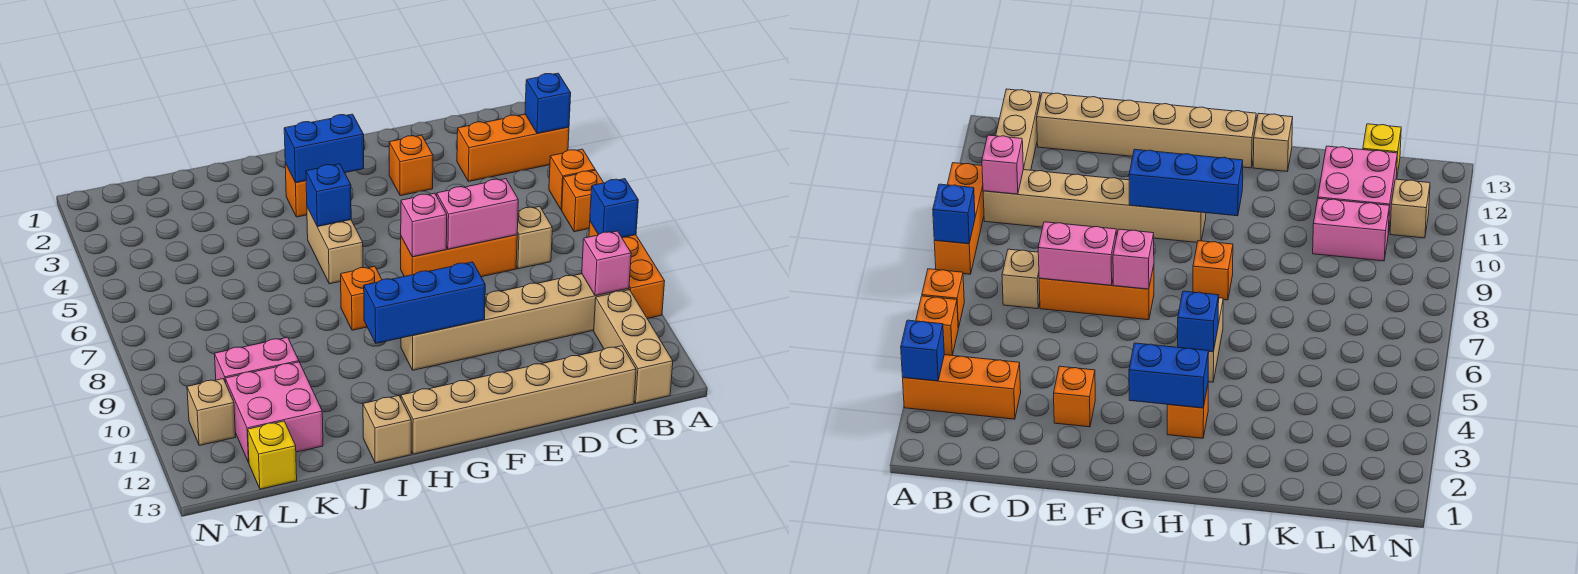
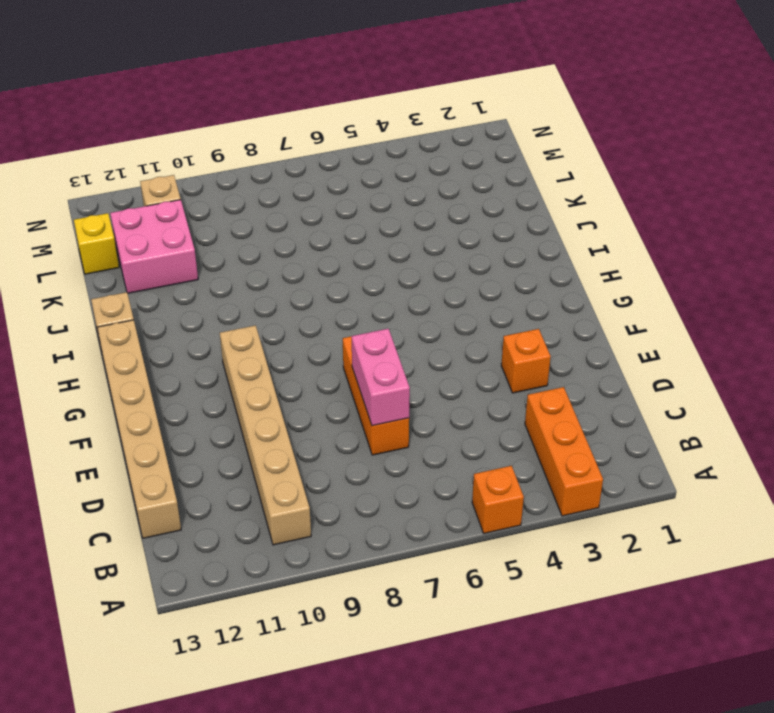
none -> orange 1x1 brick [562,170,603,232]
none -> orange 1x3 brick [589,222,665,319]
none -> tan 1x3 brick [594,290,673,403]

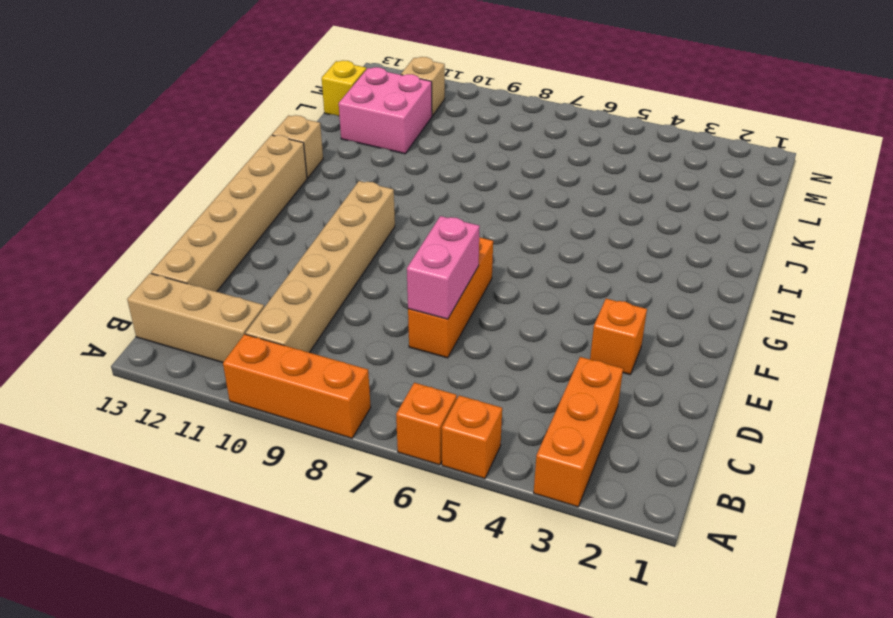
none -> tan 1x1 brick [516,207,552,269]
none -> orange 1x1 brick [285,163,307,217]
none -> tan 1x2 brick [307,207,363,284]

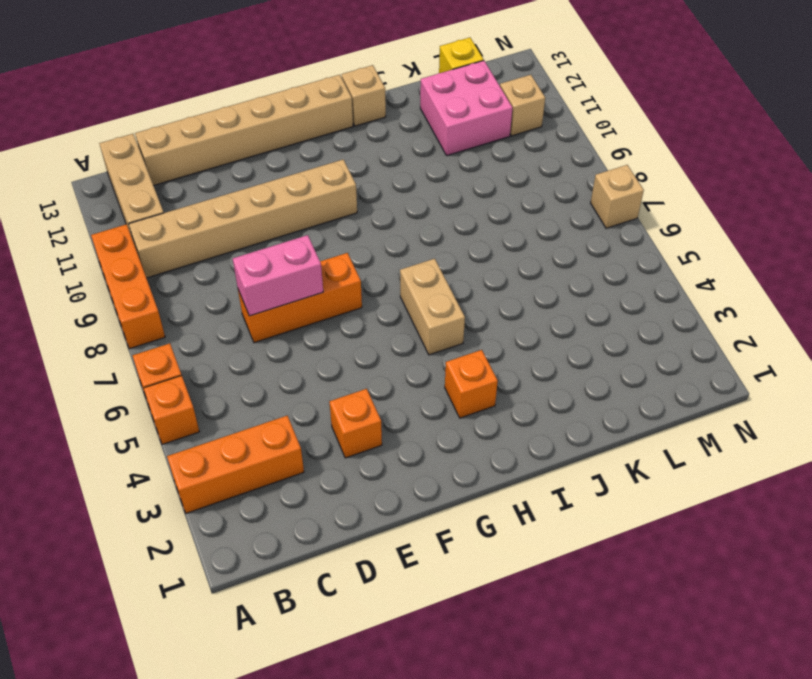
tan 1x1 brick [591,165,644,228] -> tan 1x1 brick moved to [516,207,552,269]
none -> orange 1x1 brick [341,266,382,330]
none -> pink 1x2 brick [215,337,299,383]
none -> blue 1x1 brick [525,73,571,133]

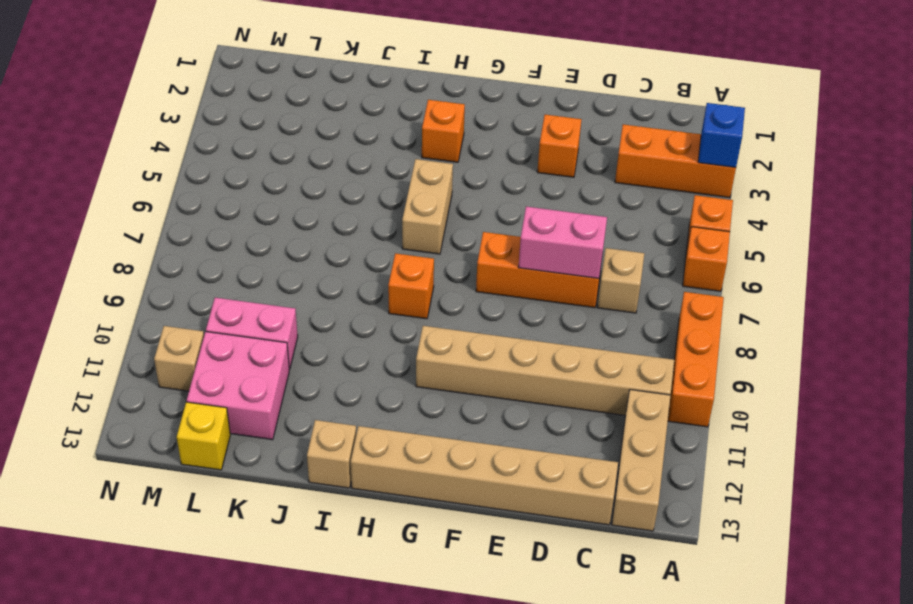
none -> blue 1x1 brick [590,179,638,238]
none -> pink 1x1 brick [582,231,631,296]
none -> pink 1x1 brick [401,193,447,257]

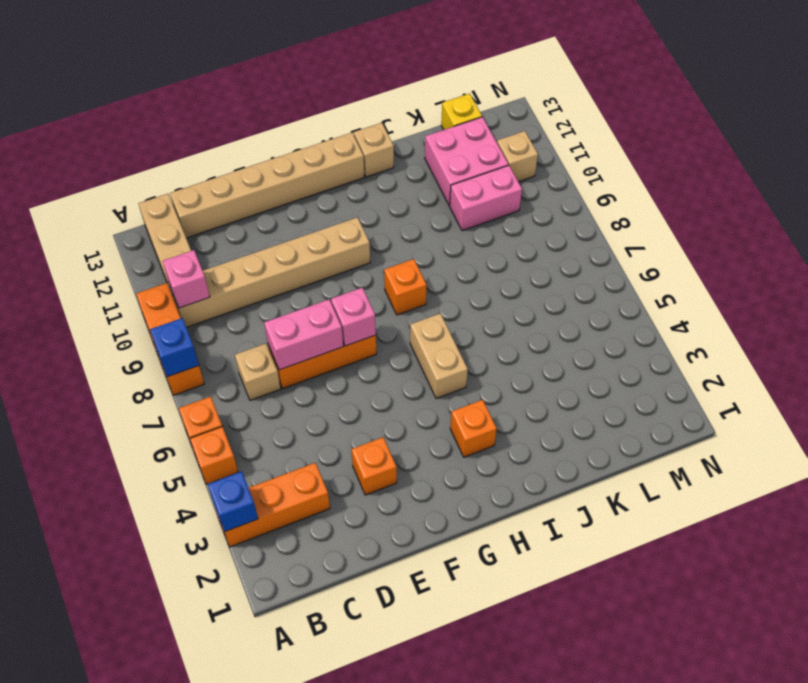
none -> blue 1x3 brick [364,262,485,343]
none -> blue 1x2 brick [284,114,364,183]
none -> blue 1x1 brick [306,164,351,227]

